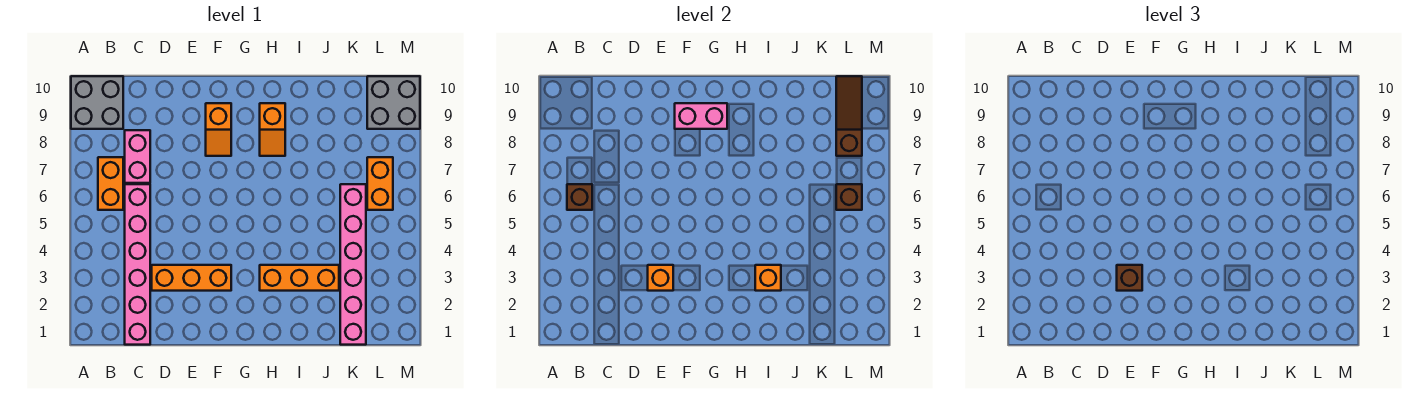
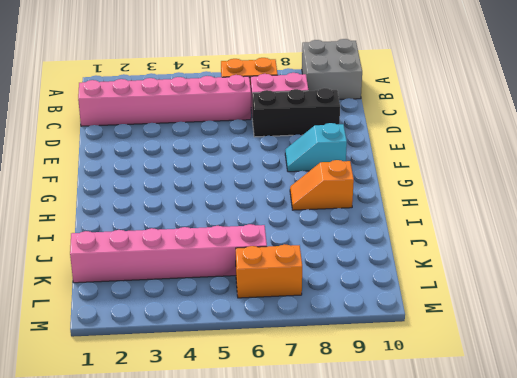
black 1x3 brick [252,88,340,137] -> none
cyan 1x2 slope [285,123,347,172] -> orange 1x2 slope [206,103,231,156]
none -> orange 1x3 brick [152,265,231,291]
none -> orange 1x3 brick [260,265,339,291]
none -> grey 2x2 brick [367,76,420,129]

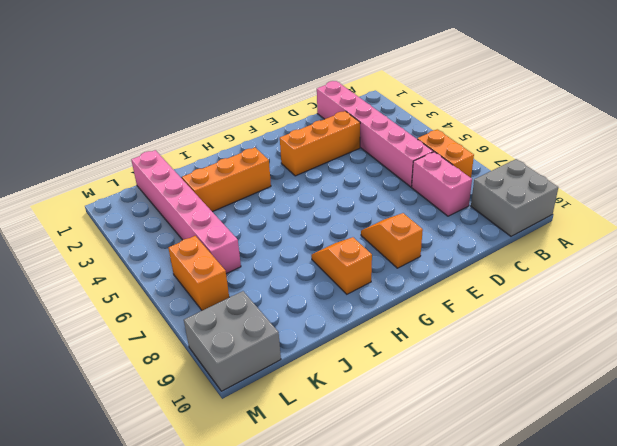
none -> brown 1x1 brick [567,184,592,210]
none -> orange 1x1 brick [648,265,673,291]
none -> pink 1x2 brick [675,103,727,129]

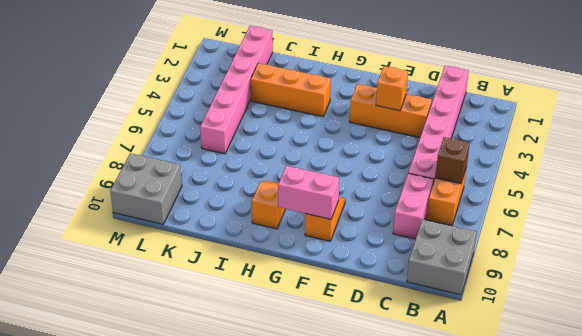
none -> orange 1x2 brick [367,157,393,210]
none -> orange 1x1 brick [755,265,781,291]
none -> brown 1x1 brick [836,184,862,210]

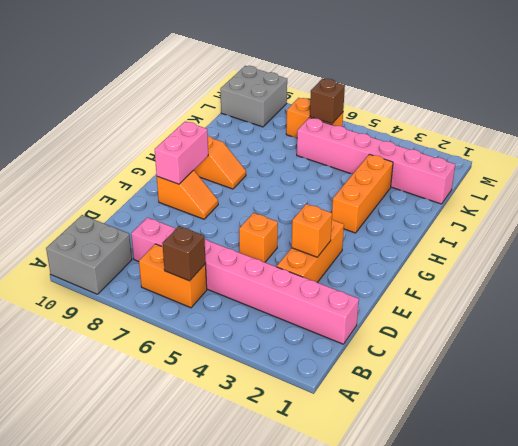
orange 1x1 brick [239,213,278,262] -> orange 1x1 brick moved to [755,265,781,291]
none -> brown 1x3 slope [836,76,862,156]
none -> brown 1x1 brick [1117,265,1142,291]

